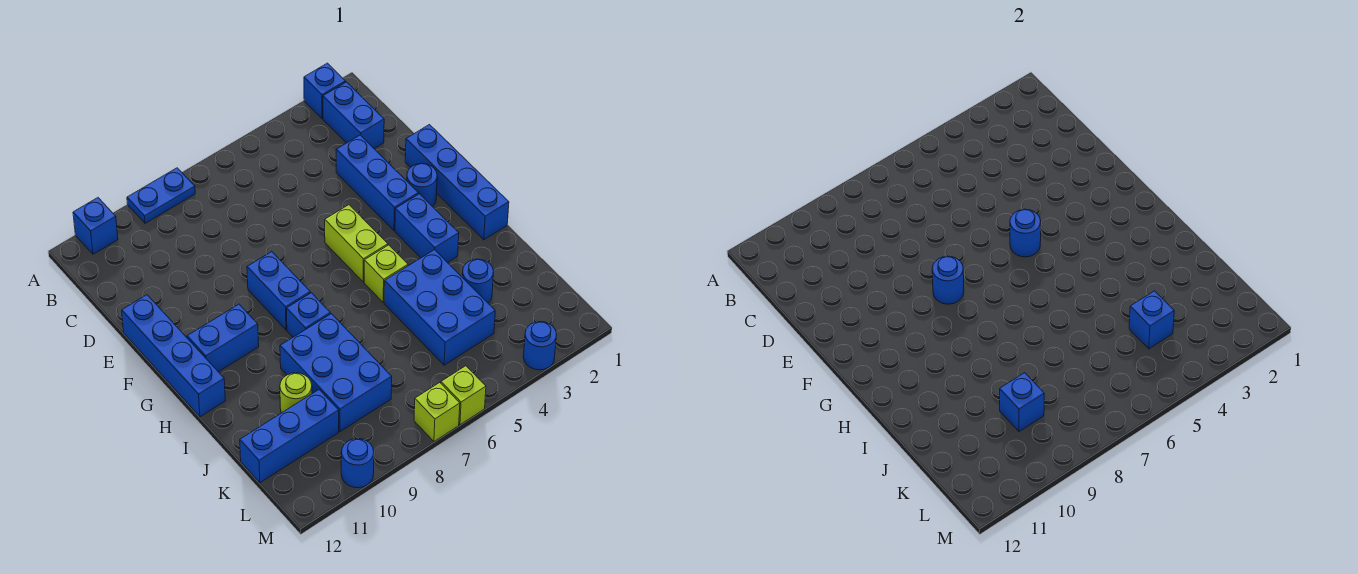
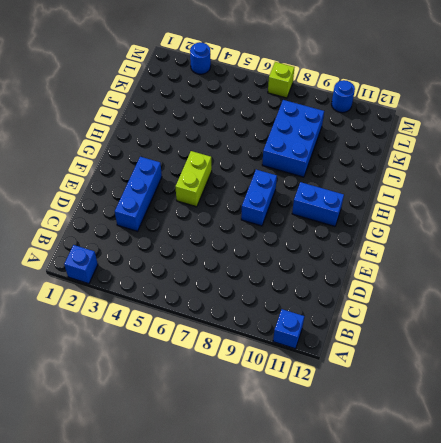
none -> blue 1x2 plate [127,168,195,223]
none -> blue 1x2 brick [323,82,384,148]
none -> blue 1x4 brick [405,125,509,240]

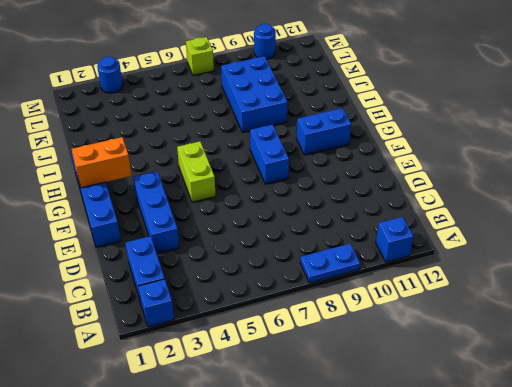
orange 1x2 brick [72,137,131,188] -> none
none -> blue 1x4 brick [122,295,225,417]
none -> blue 1x1 round brick [407,164,437,207]
none -> blue 1x2 brick [395,194,459,263]

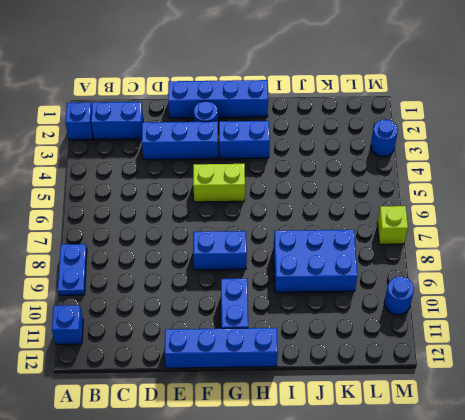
none -> lime 1x1 brick [364,245,408,302]
none -> blue 1x1 brick [286,293,330,337]
none -> blue 2x3 brick [384,250,495,365]

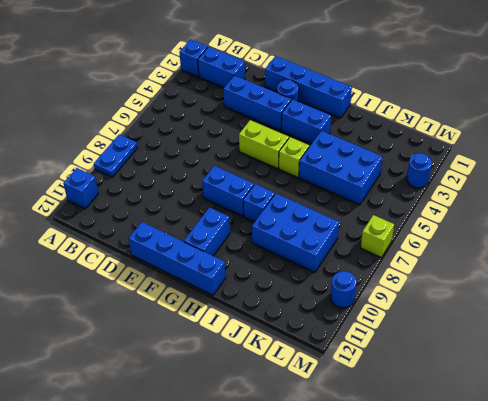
none -> blue 1x1 round brick [462,259,494,303]
none -> lime 1x1 round brick [280,373,312,413]
none -> blue 1x3 brick [240,390,339,483]

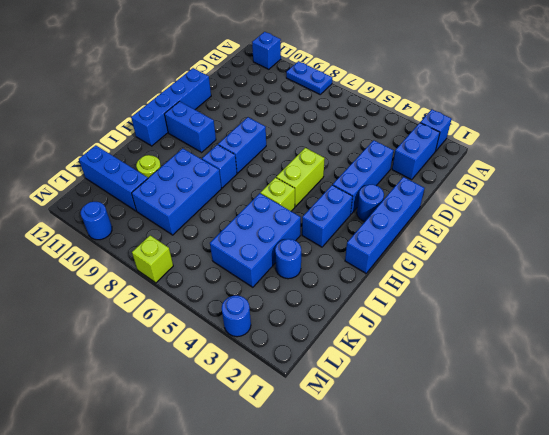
none -> lime 1x1 brick [441,366,486,425]
none -> blue 1x1 round brick [1010,209,1041,257]
none -> blue 1x1 round brick [932,256,964,304]

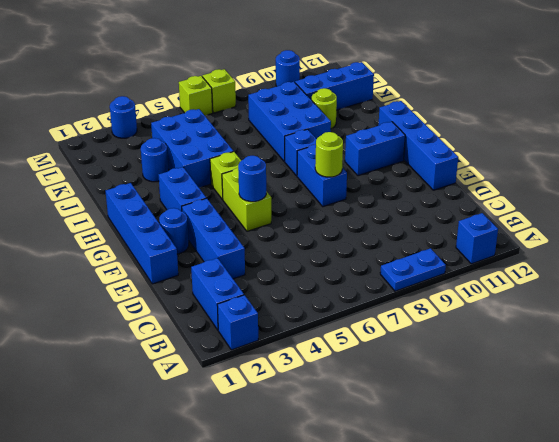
lime 1x1 round brick [315,132,343,177] -> blue 1x1 round brick [932,256,964,304]
none -> blue 1x1 brick [1129,291,1174,349]
none -> blue 1x1 brick [1000,373,1044,432]

